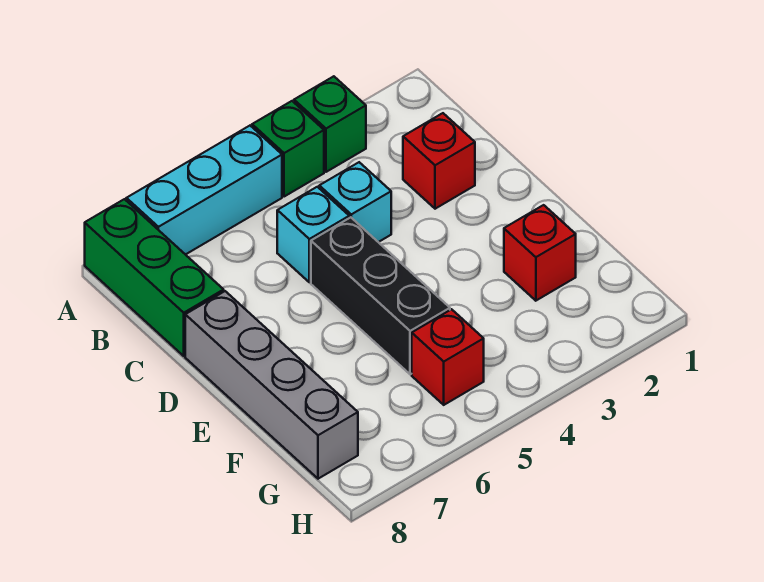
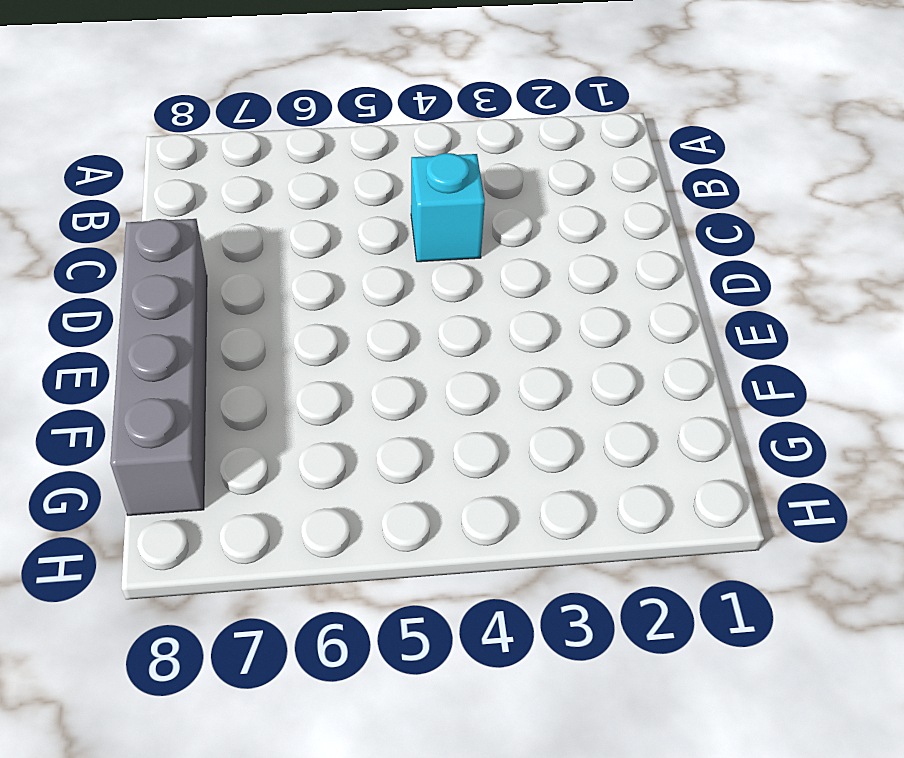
none -> green 1x1 brick [294,76,366,172]
none -> green 1x1 brick [252,101,324,197]

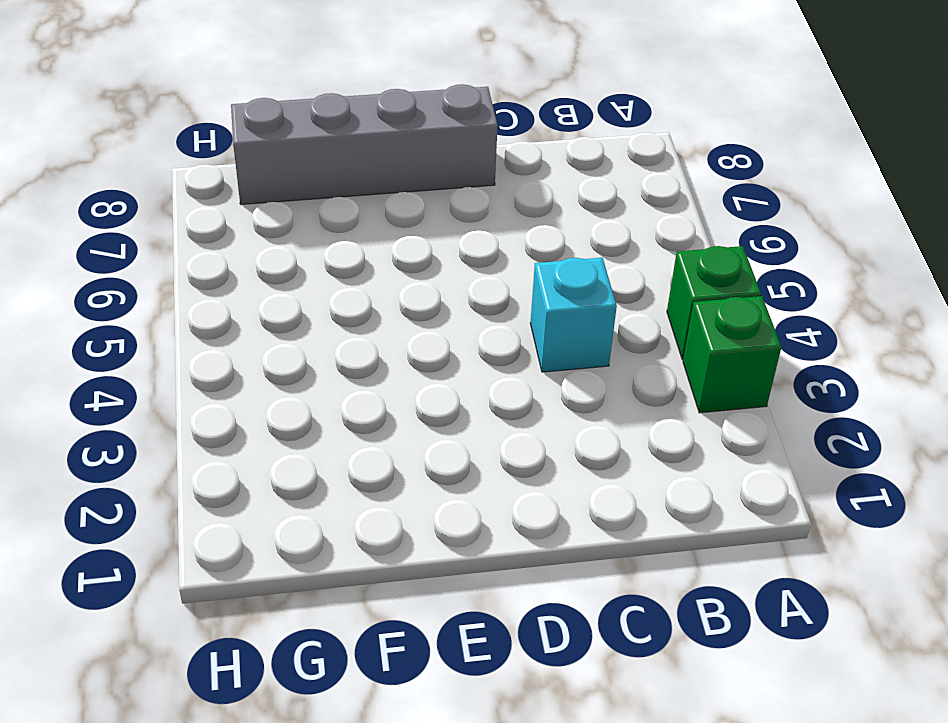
none -> cyan 1x3 brick [126,126,282,255]
none -> green 1x3 brick [85,199,224,356]

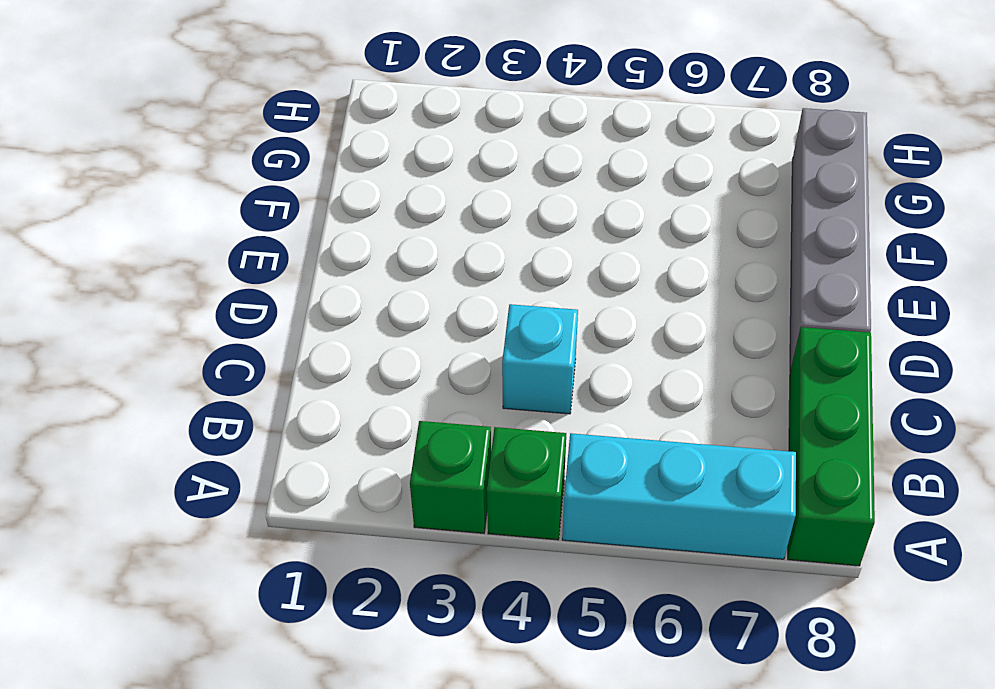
none -> red 1x1 brick [403,113,475,209]
none -> cyan 1x1 brick [277,187,349,282]

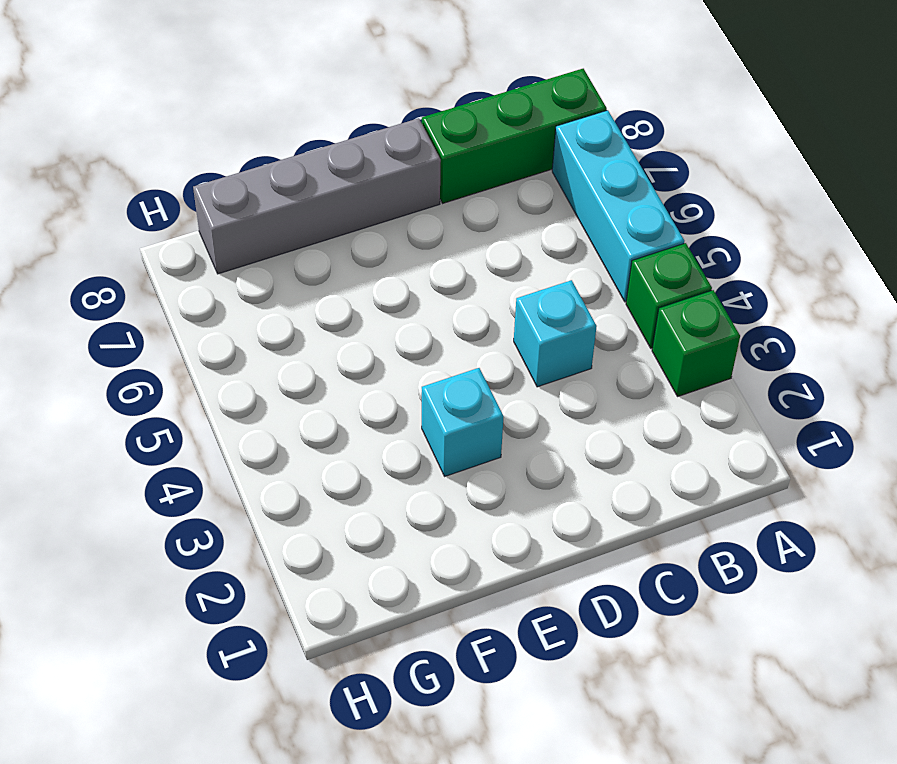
cyan 1x1 brick [422,368,504,476] -> cyan 1x1 brick moved to [277,187,349,282]
none -> red 1x1 brick [403,113,475,209]
none -> black 1x3 brick [311,217,450,374]

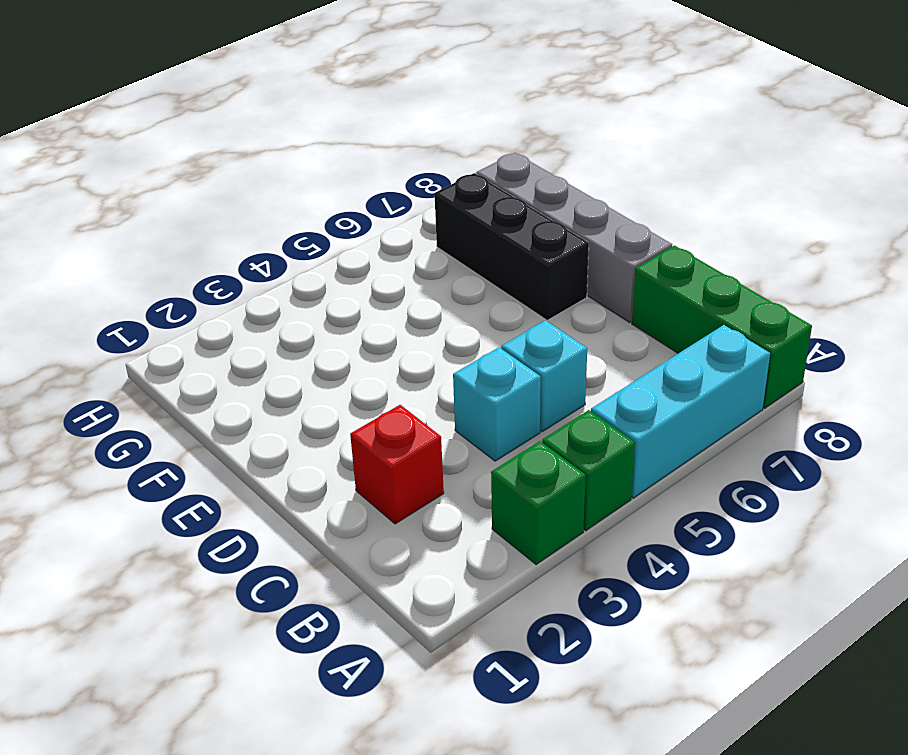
black 1x3 brick [434,173,589,320] -> black 1x3 brick moved to [311,217,450,374]
none -> red 1x1 brick [504,205,576,301]
none -> red 1x1 brick [412,309,484,405]

